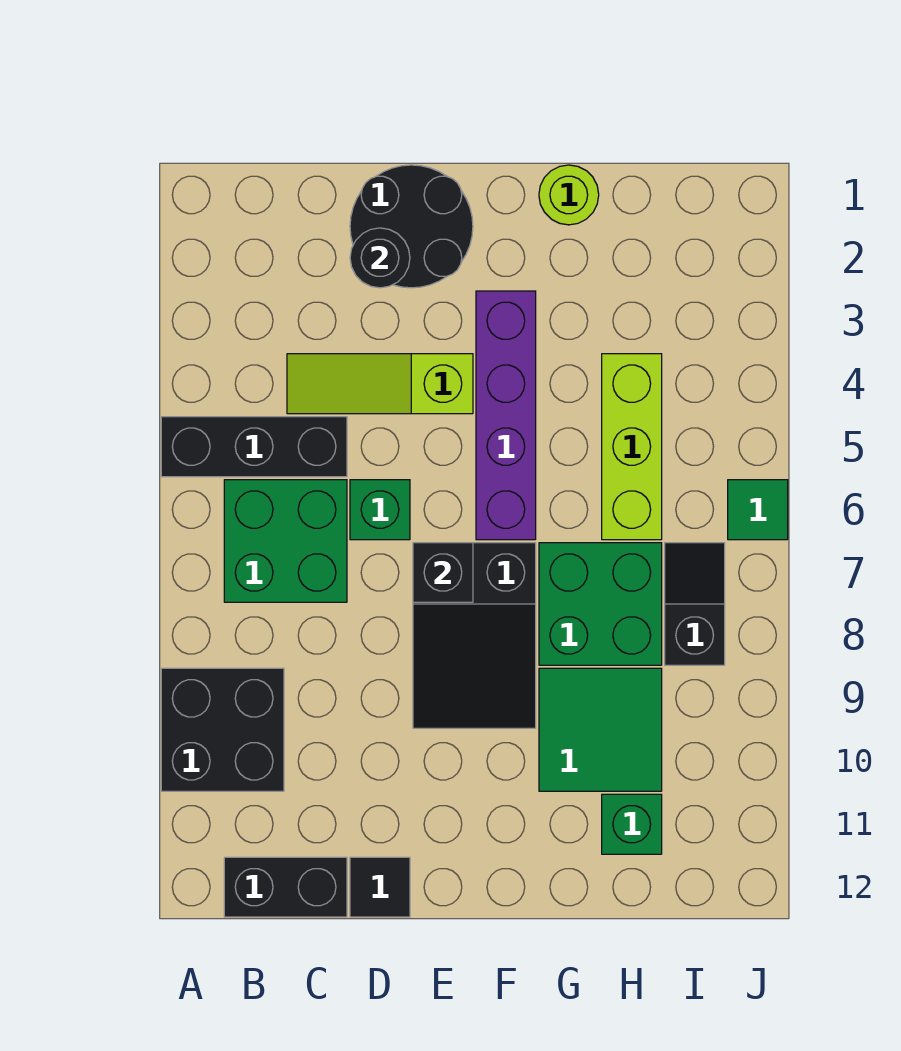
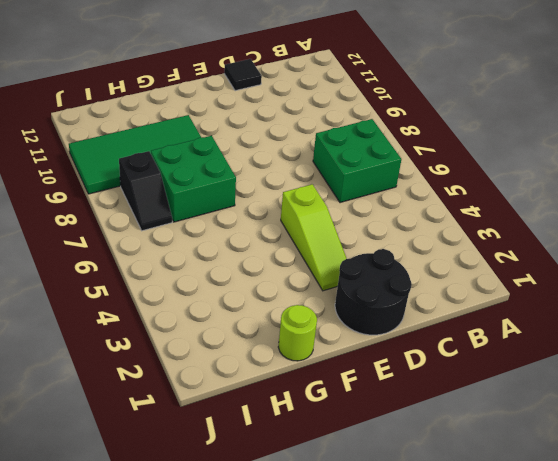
lime 1x3 slope [281,184,347,291] -> lime 1x3 slope turned to [287,354,473,414]
green 2x4 tile [69,115,201,194] -> green 2x2 tile [539,668,662,791]
none -> black 1x3 brick [161,417,347,477]
none -> black 2x2 brick [161,668,284,791]
none -> black 1x2 brick [224,857,347,917]

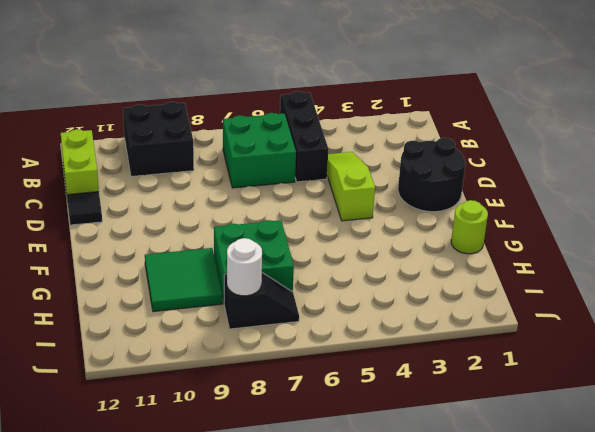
lime 1x2 brick [61,129,99,195] -> black 1x2 brick [224,857,347,917]
white 1x1 round brick [227,238,262,296] -> none
none -> green 1x1 brick [350,480,410,540]
none -> black 2x3 slope [413,543,536,728]
none -> purple 1x4 brick [476,291,536,540]

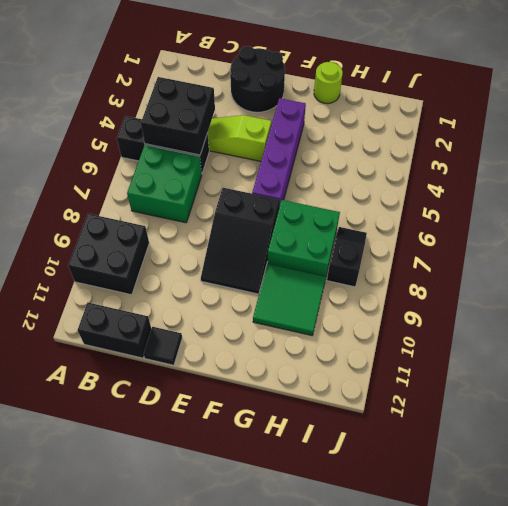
black 2x2 brick [141,77,215,155] -> none
none -> green 1x1 brick [350,480,410,540]
none -> lime 1x3 brick [602,354,662,540]
none -> green 1x1 brick [602,794,662,854]

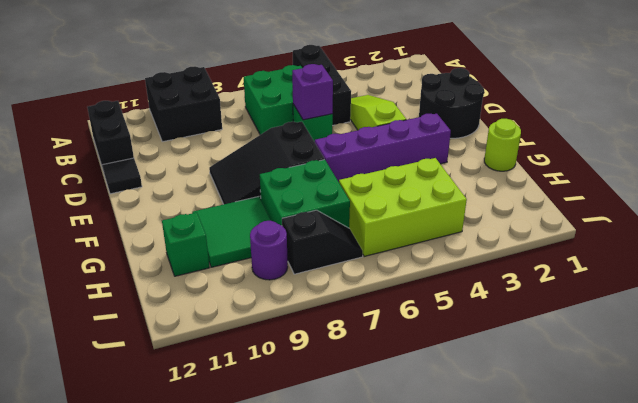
purple 1x1 brick [292,64,333,120] -> none
lime 2x3 brick [339,158,467,256] -> lime 1x3 brick [602,354,662,540]
purple 1x1 round brick [250,221,288,280] -> none
none -> green 1x1 tile [728,480,788,540]
none -> black 1x1 round brick [350,228,410,288]
none -> black 1x1 brick [413,543,473,602]

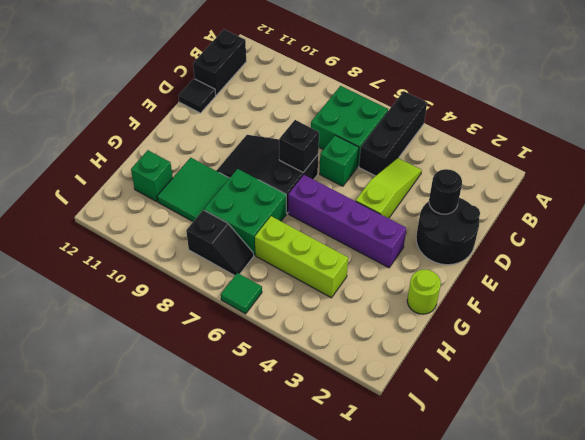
none -> black 2x2 brick [161,668,284,791]

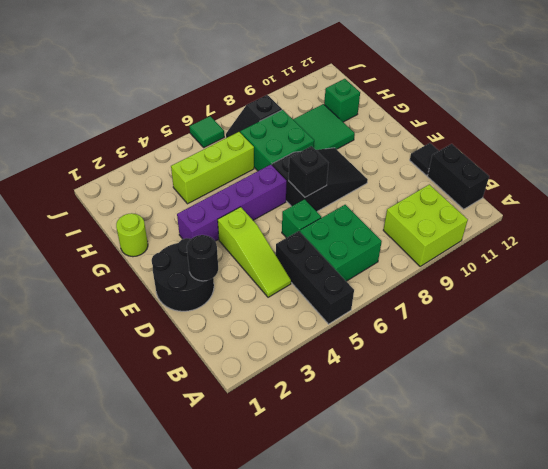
lime 2x2 brick [383,184,468,266] -> black 2x2 brick [161,668,284,791]

